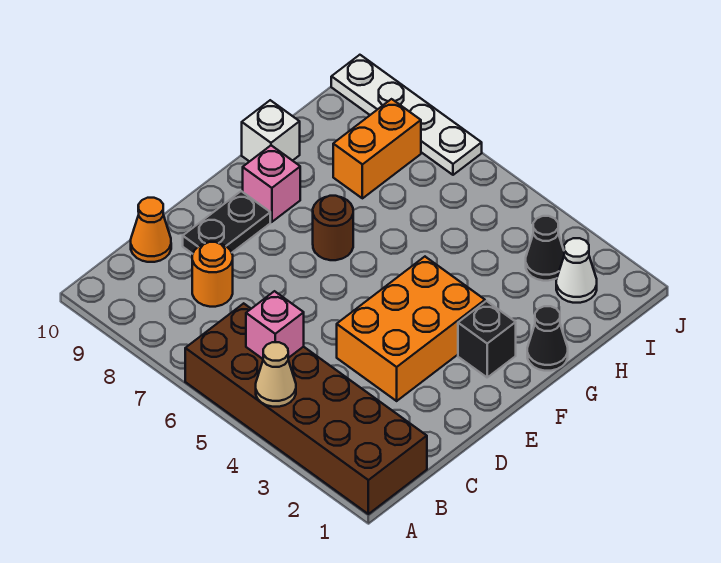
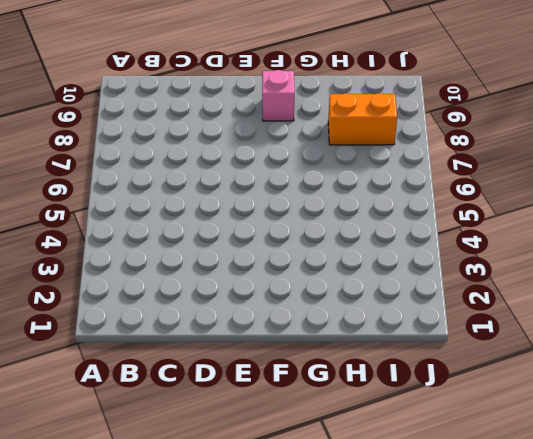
none -> brown 2x6 brick [185,303,427,514]
none -> orange 1x1 round brick [192,242,233,307]
none -> orange 1x1 cone [131,198,171,262]

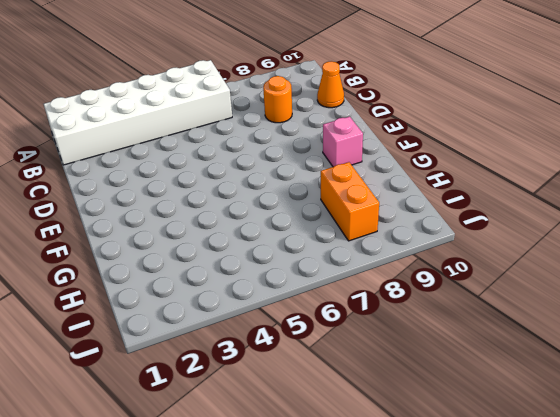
white 2x6 brick [44,60,232,165] -> brown 2x6 brick [185,303,427,514]
none -> orange 2x3 brick [337,257,485,401]
none -> black 1x2 plate [183,191,270,254]
none -> black 1x1 brick [458,301,516,377]

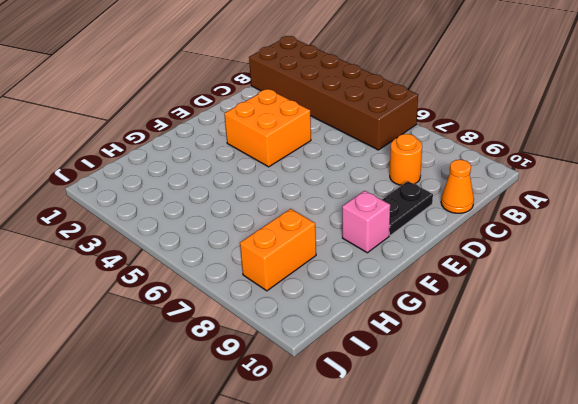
orange 2x2 brick [224,89,311,167] -> orange 2x3 brick [337,257,485,401]
none -> black 1x1 brick [458,301,516,377]
none -> brown 1x1 round brick [313,196,353,260]
none -> black 1x1 cone [527,306,568,371]

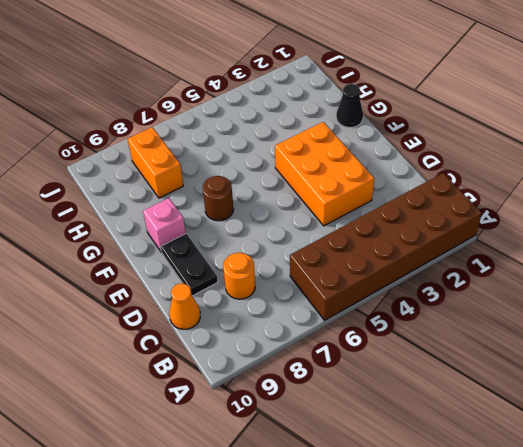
none -> black 1x1 brick [458,301,516,377]
none -> white 1x1 brick [242,100,300,162]
none -> white 1x1 cone [556,238,597,303]

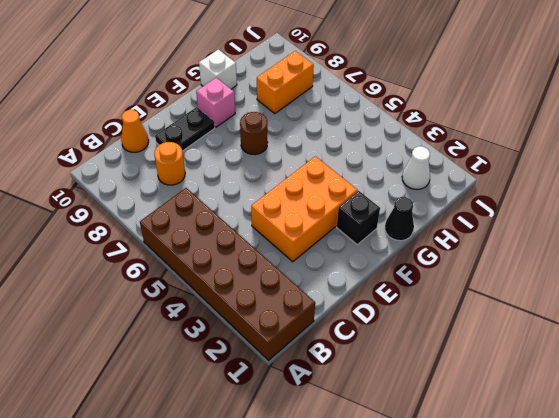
none -> black 1x1 cone [526,216,564,281]
none -> white 1x4 plate [331,55,482,175]
none -> tan 1x1 cone [256,342,296,407]

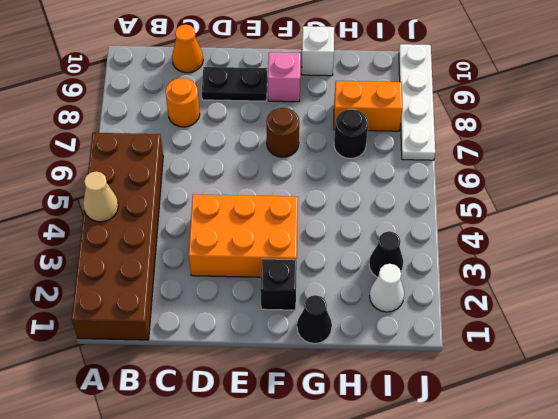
black 1x1 round brick [334,109,368,159] -> none
none -> pink 1x1 brick [246,291,304,359]

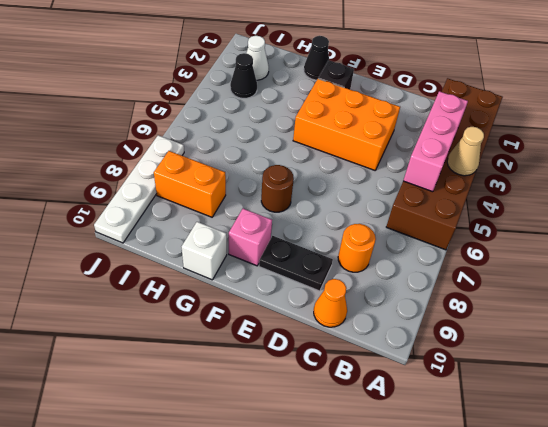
pink 1x3 brick [403,91,468,192] -> pink 1x1 brick [246,291,304,359]

